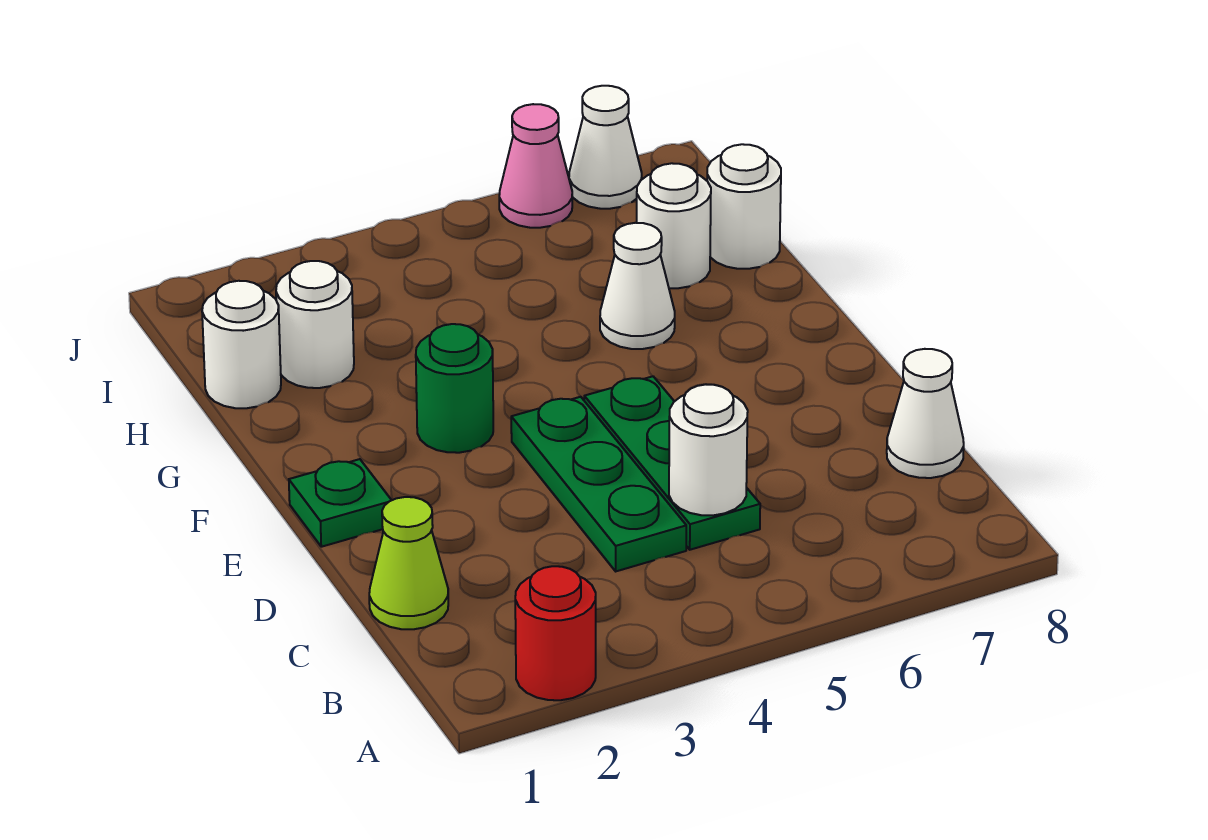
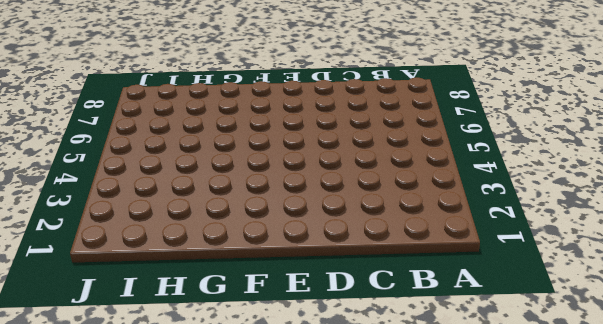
none -> red 1x1 round brick [515,566,596,700]
none -> lime 1x1 cone [369,497,448,629]
none -> green 1x3 plate [511,397,686,571]

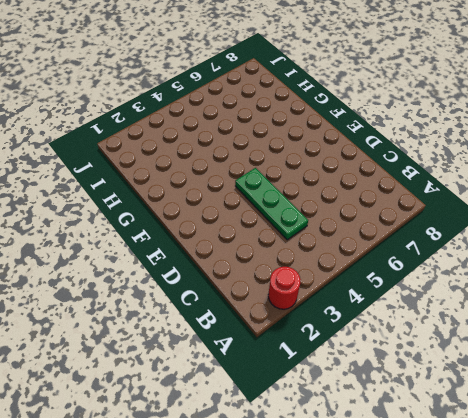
none -> lime 1x1 cone [369,497,448,629]
none -> green 1x3 plate [584,376,760,550]
none -> white 1x1 cone [887,349,964,478]

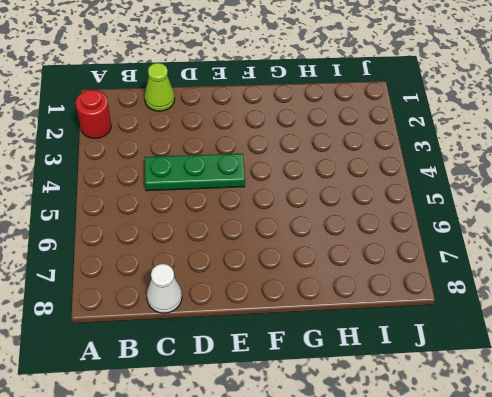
none -> green 1x3 plate [584,376,760,550]
none -> green 1x1 plate [289,459,392,547]
none -> green 1x1 round brick [416,324,493,453]

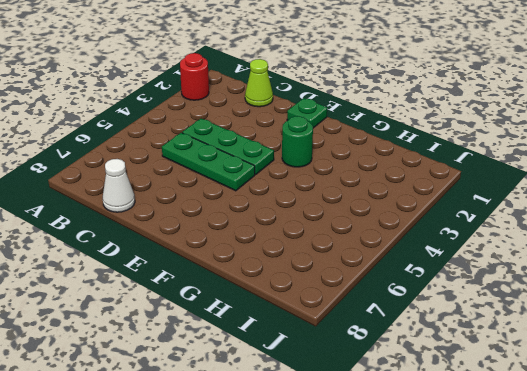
none -> white 1x1 cone [600,223,675,349]
none -> white 1x1 round brick [202,281,281,408]
none -> white 1x1 round brick [276,261,354,388]

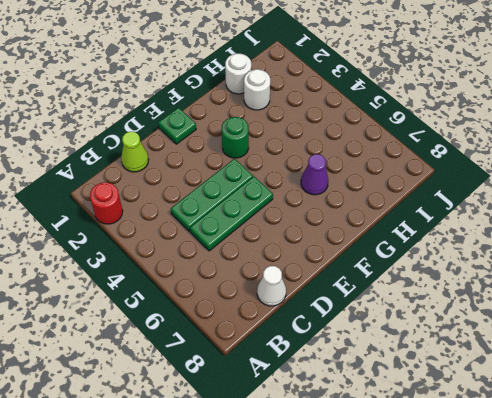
purple 1x1 cone [301,154,328,195] -> white 1x1 cone [600,223,675,349]
none -> white 1x1 round brick [637,163,711,288]
none -> white 1x1 round brick [707,144,781,269]
none -> pink 1x1 cone [499,104,572,228]

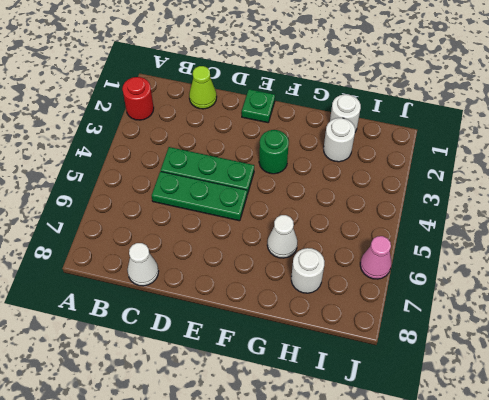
none -> white 1x1 round brick [707,144,781,269]
none -> white 1x1 cone [569,86,642,209]
none -> white 1x1 round brick [669,385,748,515]

